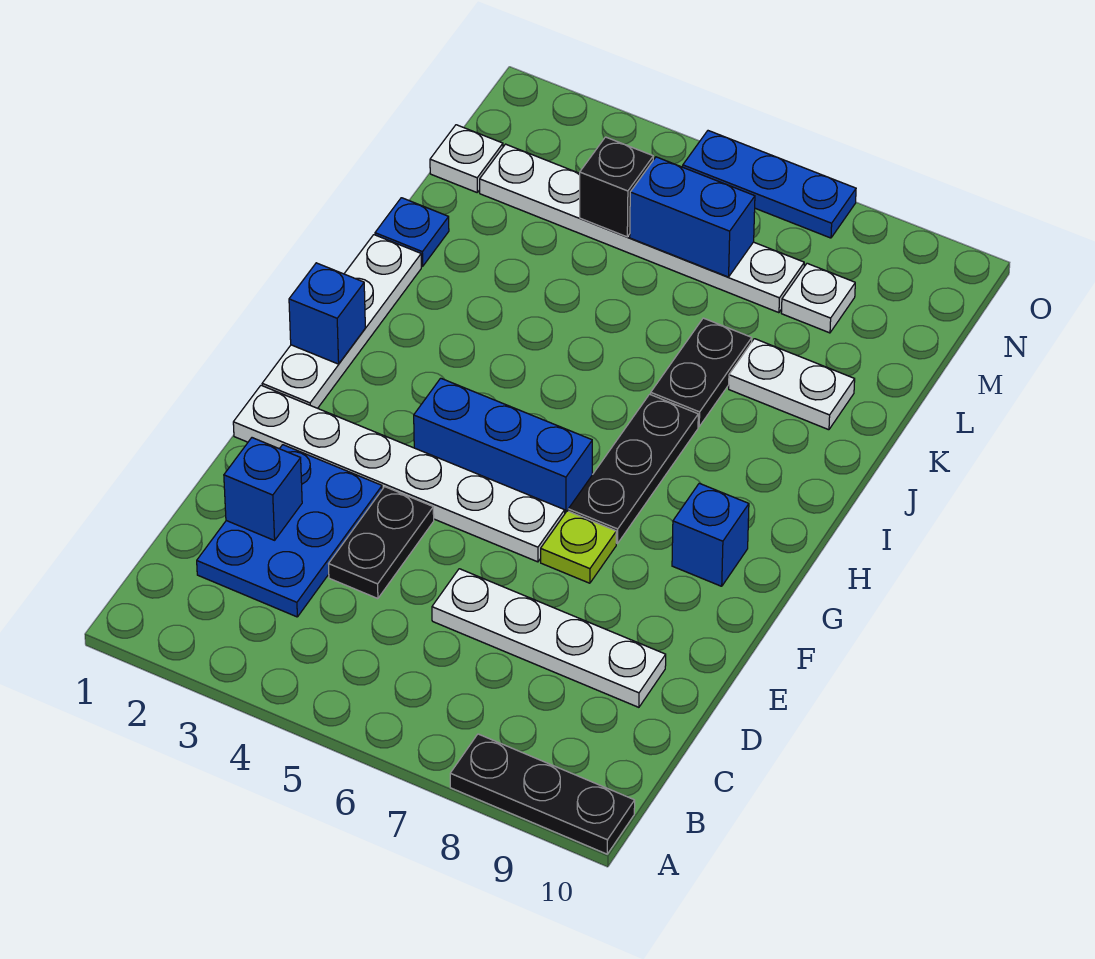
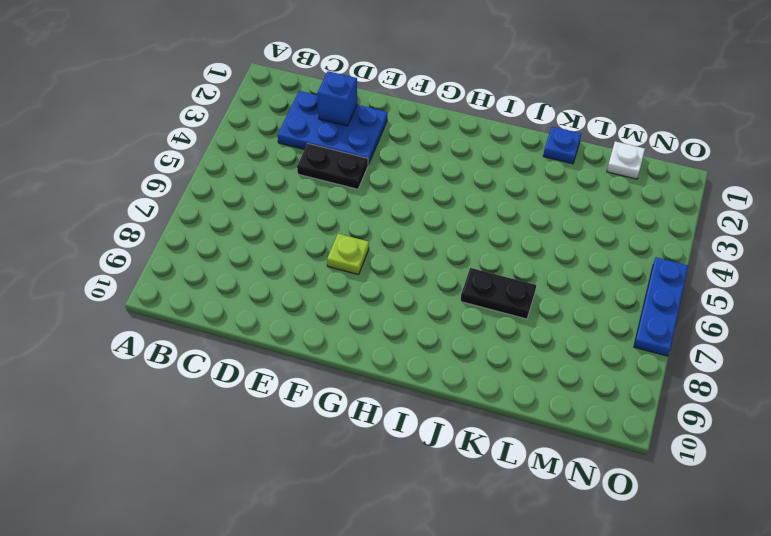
none -> black 1x3 plate [450,734,635,854]
none -> white 1x4 plate [432,569,666,707]
none -> white 1x6 plate [233,385,565,562]

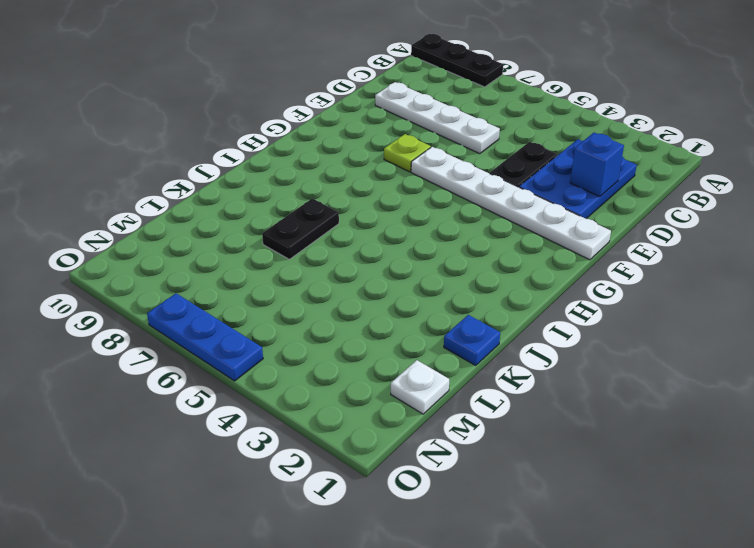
none -> white 1x4 plate [262,235,421,408]
none -> blue 1x3 brick [414,378,592,513]
none -> black 1x3 plate [568,394,698,544]

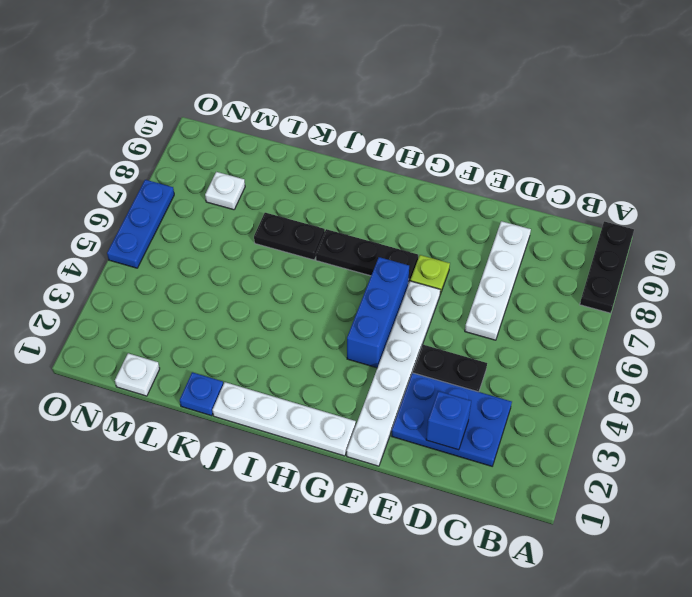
none -> blue 1x1 brick [672,483,749,586]
none -> white 1x2 plate [729,339,855,430]
none -> white 1x6 plate [480,144,804,313]

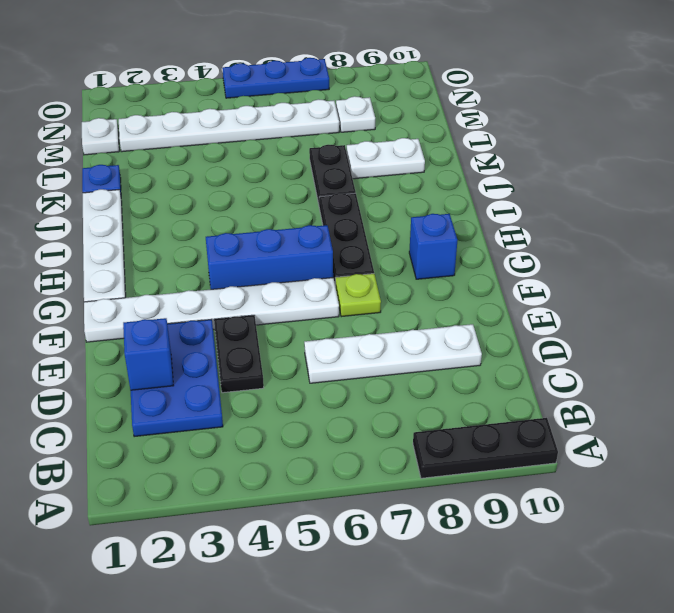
none -> blue 1x1 brick [289,263,365,364]
none -> black 1x1 brick [580,137,653,237]
none -> blue 1x2 brick [630,157,755,277]

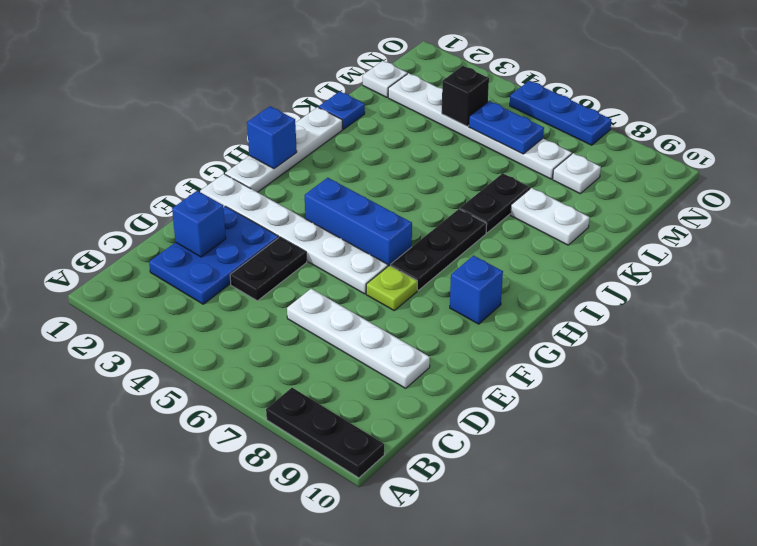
blue 1x2 plate [469,101,544,154] -> blue 1x2 brick [630,157,755,277]

